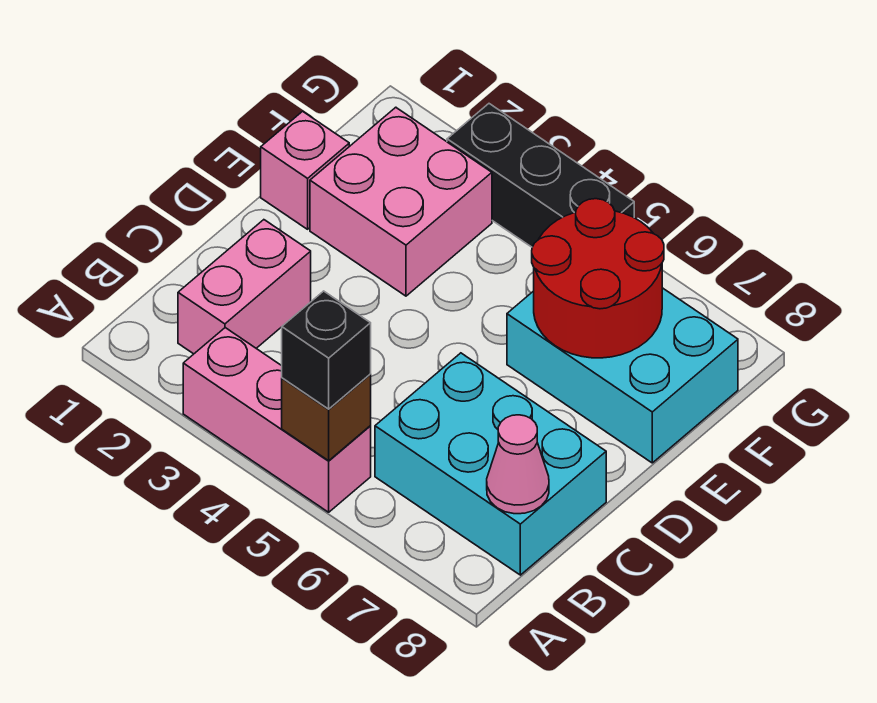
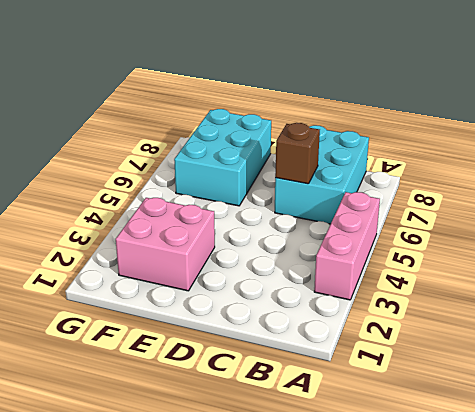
brown 1x1 brick [275,123,320,184] -> brown 1x1 brick moved to [282,375,371,461]
none -> pink 1x2 brick [178,220,311,354]
none -> pink 1x1 brick [261,111,349,229]

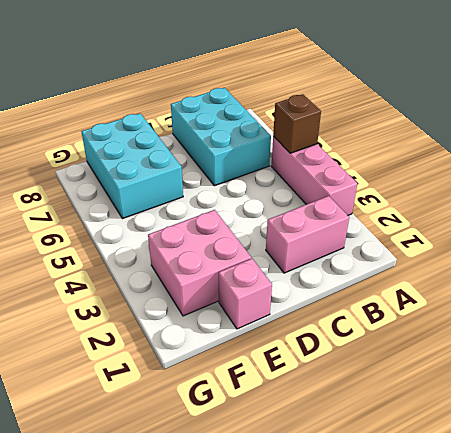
none -> black 1x3 brick [447,104,634,247]
none -> pink 1x1 cone [487,415,549,514]

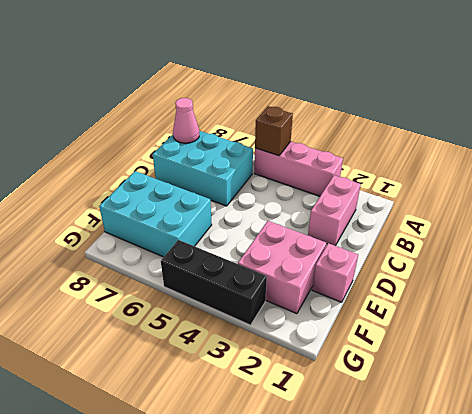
none -> red 2x2 round brick [532,199,664,358]
none -> black 1x1 brick [282,291,371,409]

